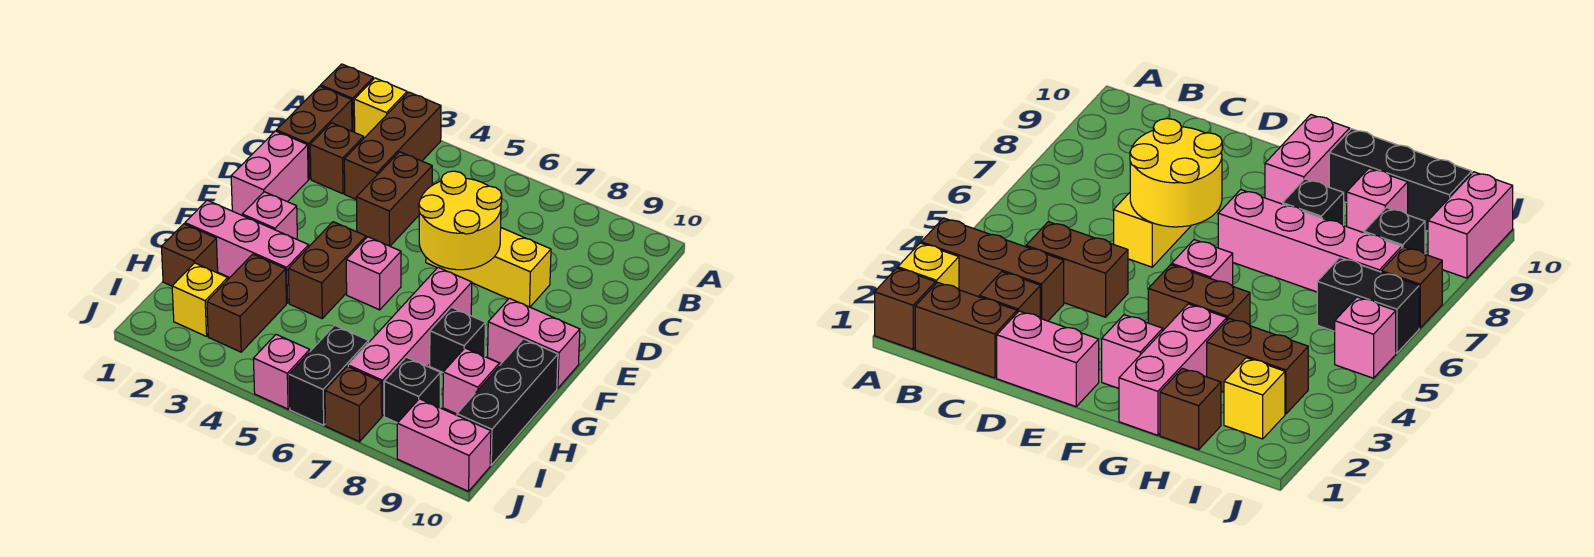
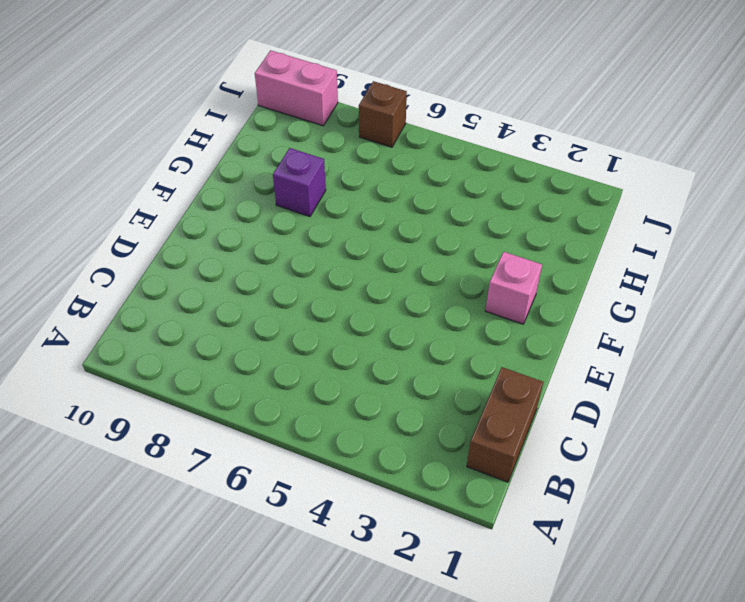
purple 1x1 brick [273,148,326,217] -> black 1x1 brick [430,307,485,372]
none -> brown 1x1 brick [321,64,373,132]
none -> yellow 1x1 brick [354,78,407,138]
none -> brown 1x3 brick [344,92,441,199]

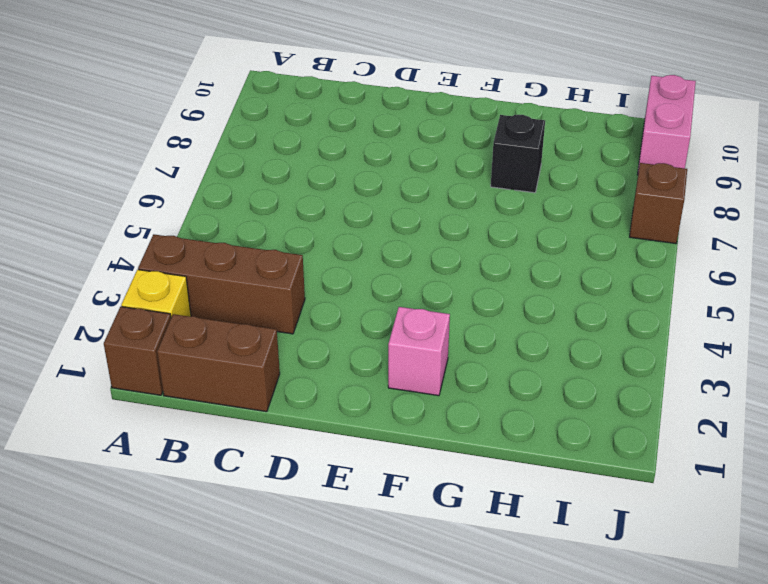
none -> brown 1x1 brick [310,123,364,194]
none -> brown 1x2 brick [356,152,432,246]
none -> pink 1x2 brick [231,131,308,215]

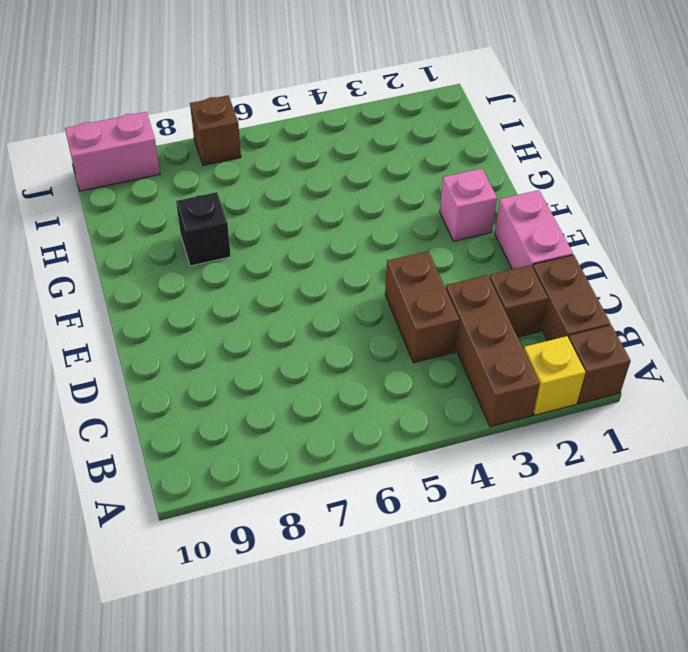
none -> yellow 1x3 brick [426,228,551,307]
none -> brown 1x2 brick [288,222,366,318]
none -> pink 1x1 brick [346,237,401,310]

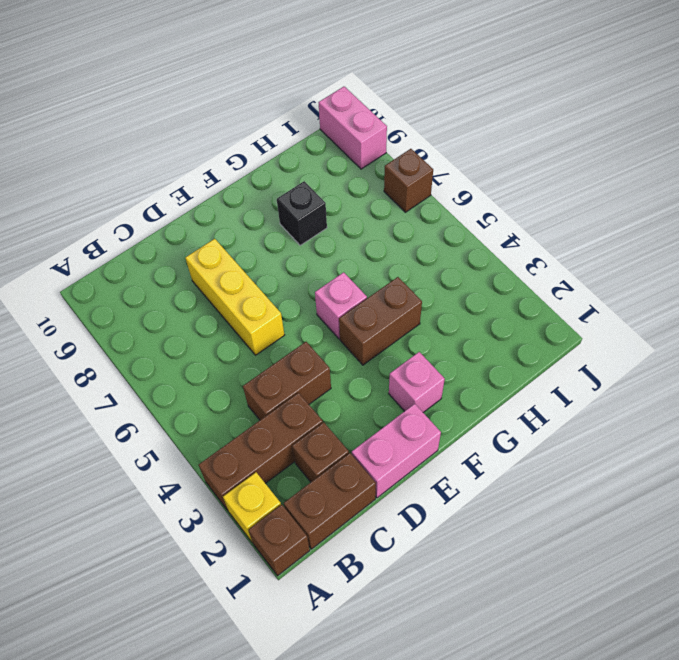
none -> pink 1x4 brick [348,267,472,416]
none -> pink 1x2 brick [488,298,580,389]
none -> pink 1x3 brick [185,200,309,303]

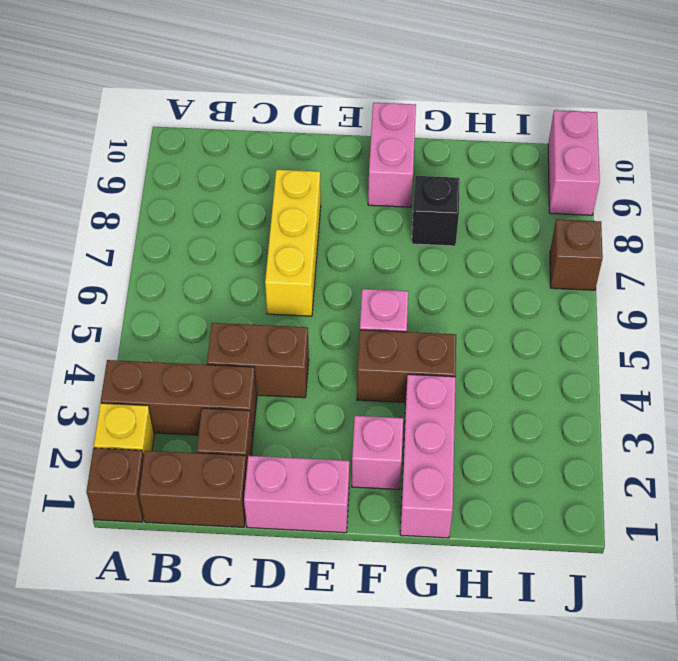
none -> pink 1x4 brick [348,267,472,416]
none -> black 1x3 brick [457,339,558,465]
none -> brown 1x1 brick [161,224,218,286]

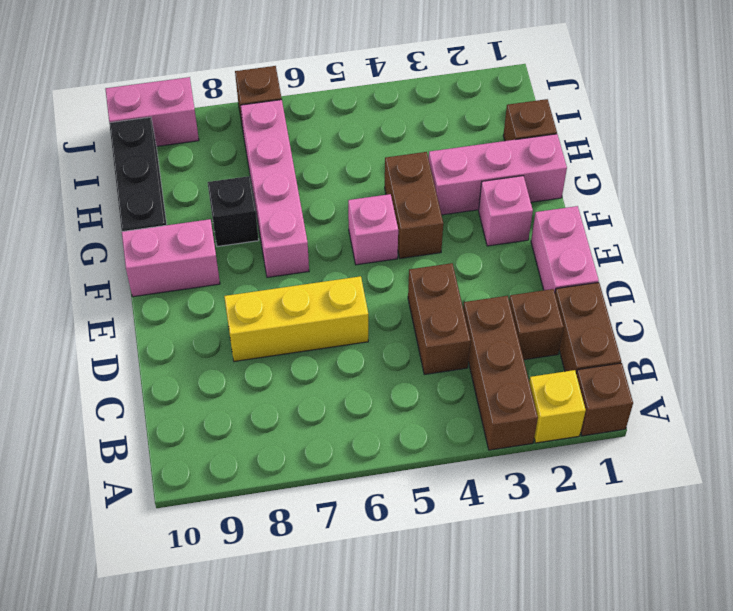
none -> brown 1x2 brick [207,254,286,352]
none -> pink 1x1 brick [443,348,499,414]
none -> yellow 1x1 brick [172,263,228,336]

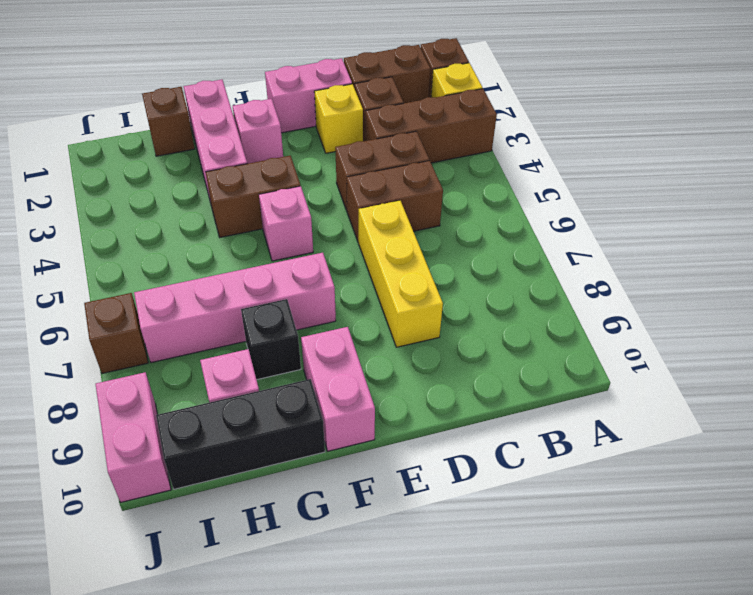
brown 1x2 brick [347,161,443,243] -> brown 1x2 brick moved to [207,254,286,352]
yellow 1x1 brick [314,84,363,153] -> yellow 1x1 brick moved to [172,263,228,336]
none -> black 1x2 brick [289,325,369,425]
none -> black 1x1 brick [384,357,441,423]
none -> pink 1x1 brick [253,334,310,409]

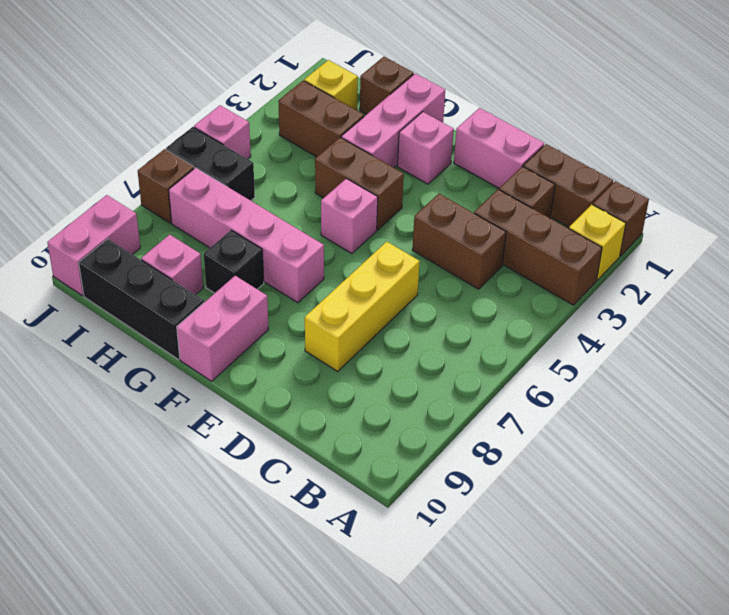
none -> black 1x1 brick [384,357,441,423]
none -> yellow 2x2 round brick [419,171,502,270]

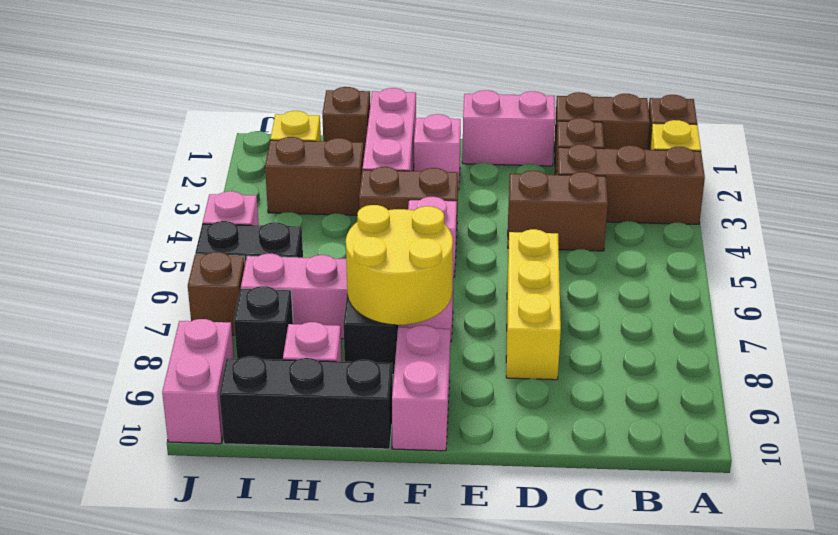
yellow 2x2 round brick [346,205,453,325] -> yellow 2x2 round brick moved to [419,171,502,270]

